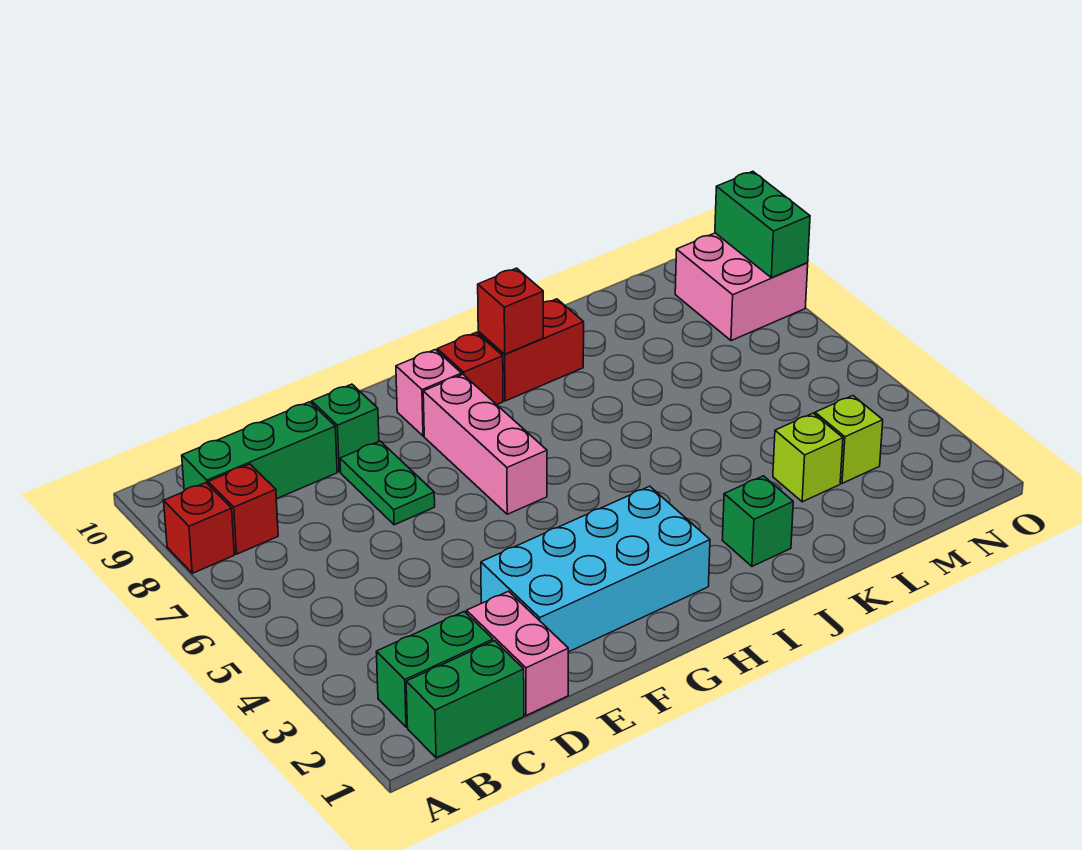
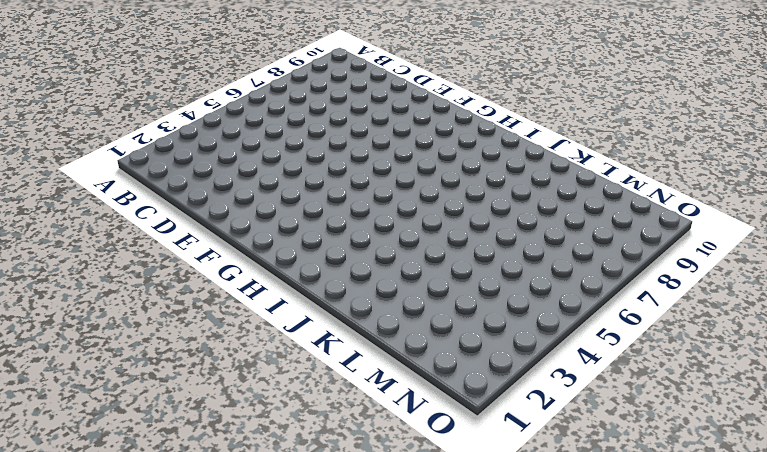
none -> red 1x1 brick [164,483,234,573]
none -> green 1x2 brick [406,641,524,758]
none -> green 1x2 brick [376,611,493,727]

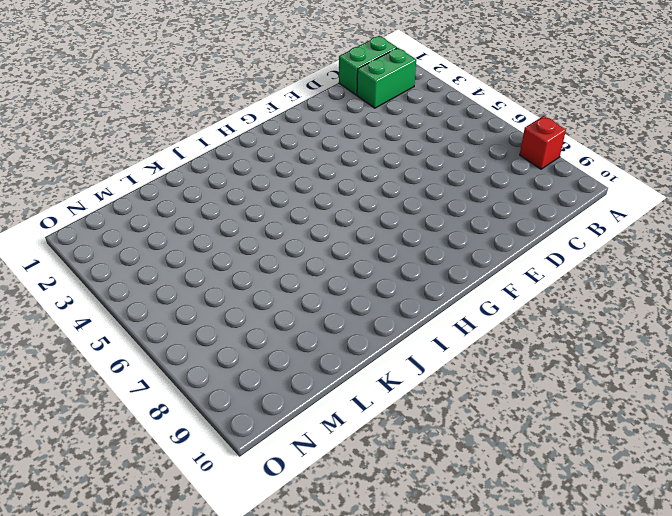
none -> red 1x1 brick [208,464,278,554]
none -> green 1x3 brick [182,402,337,499]
none -> pink 1x2 brick [467,591,568,716]

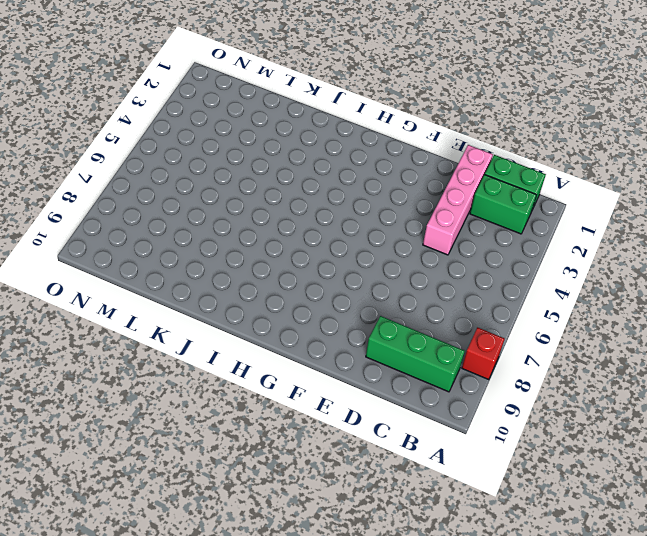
pink 1x4 brick [423,145,493,255] -> pink 1x2 brick [467,591,568,716]
none -> red 1x1 brick [208,464,278,554]
none -> cyan 2x4 brick [481,486,710,652]
none -> green 1x2 plate [340,441,435,525]

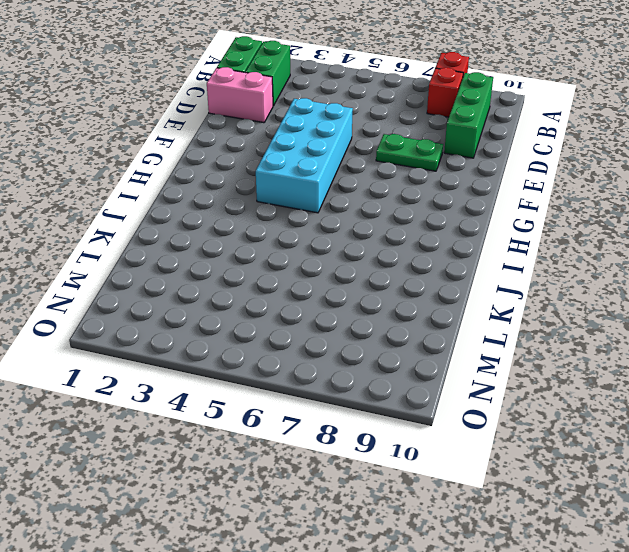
cyan 2x4 brick [256,98,353,213] -> cyan 2x4 brick moved to [481,486,710,652]
none -> green 1x1 brick [312,384,379,472]
none -> pink 1x3 brick [423,374,547,514]
none -> pink 1x1 brick [396,350,462,436]

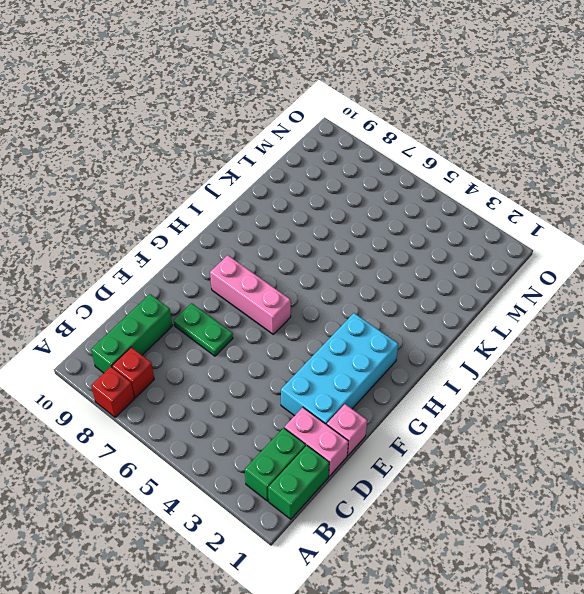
pink 1x1 brick [327,404,367,455] -> pink 1x1 brick moved to [396,350,462,436]
none -> green 1x1 brick [312,384,379,472]
none -> red 1x1 brick [437,332,503,405]
none -> red 1x2 brick [478,299,584,401]

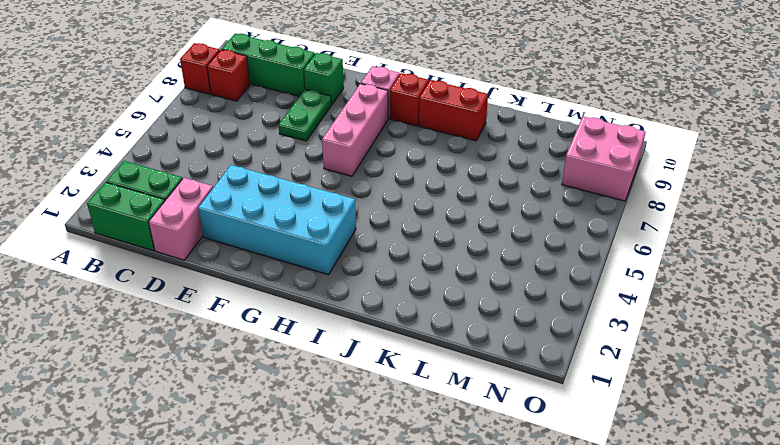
none -> green 1x1 brick [722,476,793,566]
none -> lime 1x1 brick [773,413,843,502]
none -> lime 1x1 brick [815,396,883,483]

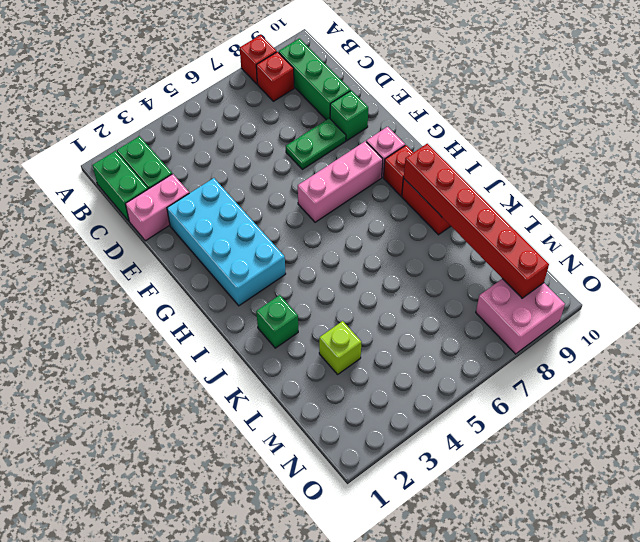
red 1x6 brick [404,144,549,298] -> red 1x1 brick [478,268,543,354]
none -> lime 1x1 brick [815,396,883,483]
none -> green 1x2 brick [715,171,810,278]

